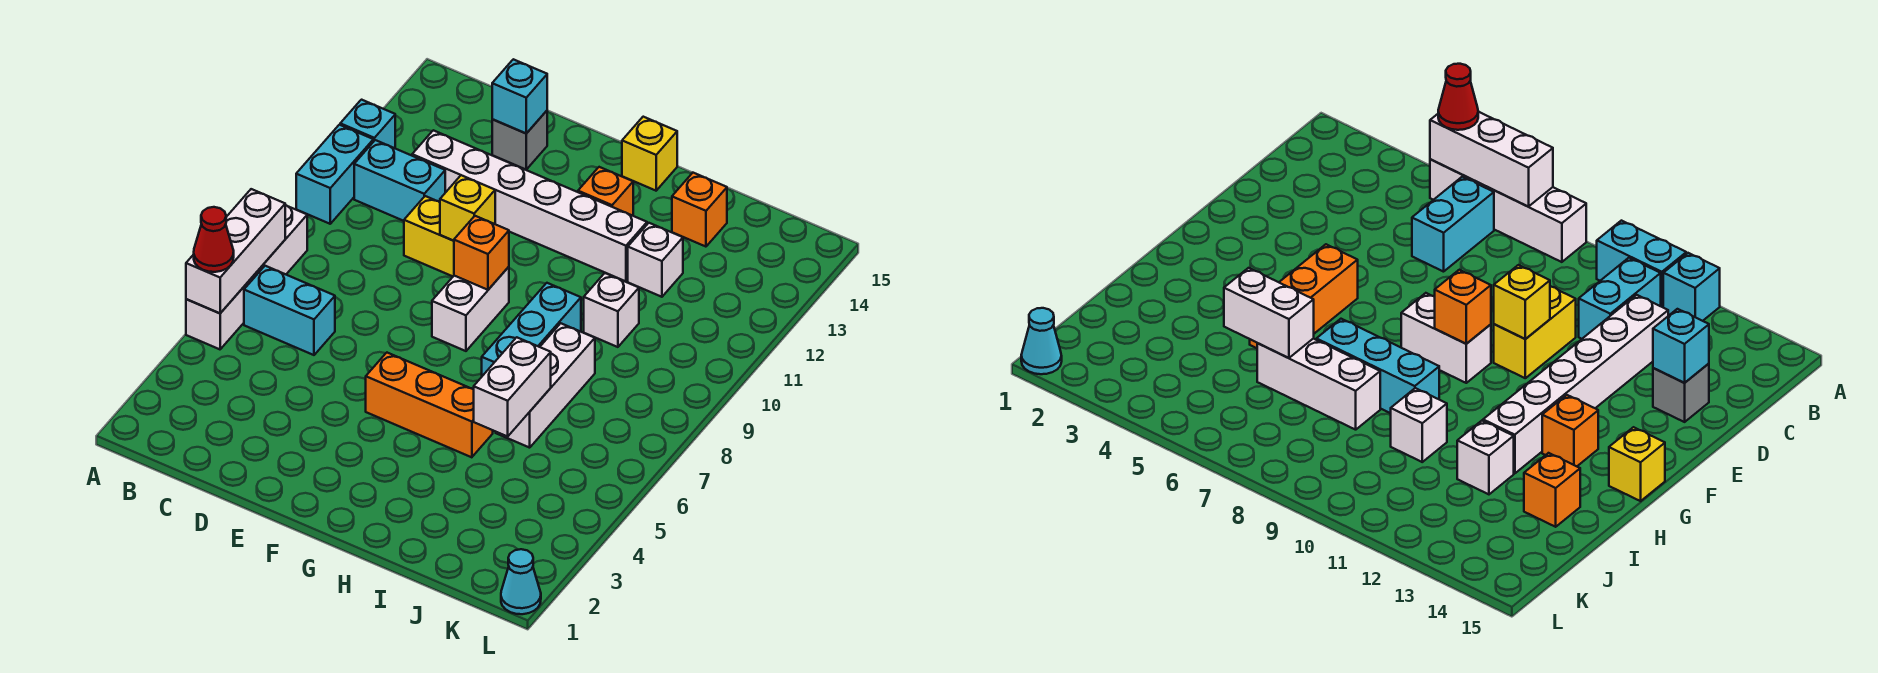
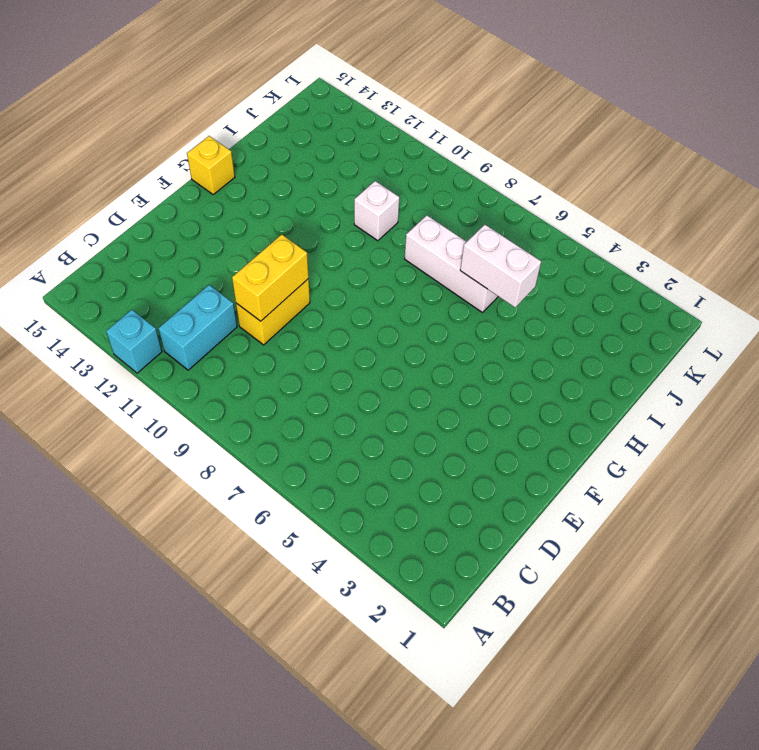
yellow 1x2 brick [232,234,309,321] -> yellow 1x1 brick [440,175,495,241]
none -> white 1x4 brick [186,205,307,349]
none -> cyan 1x2 brick [296,125,373,224]
none -> cyan 1x2 brick [244,266,335,355]

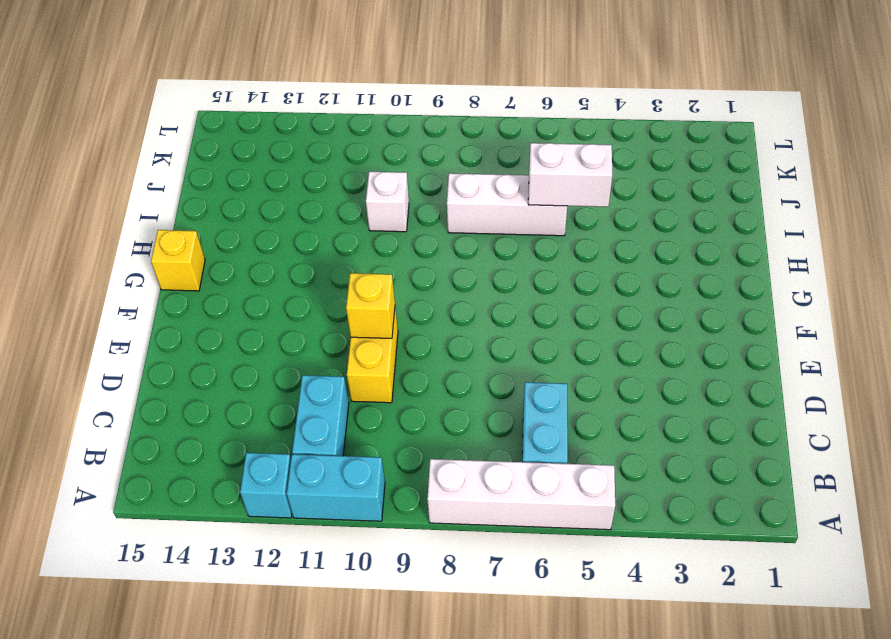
none -> white 1x6 brick [412,130,647,282]
none -> grey 1x1 brick [492,111,547,170]
none -> orange 1x3 brick [366,353,493,457]

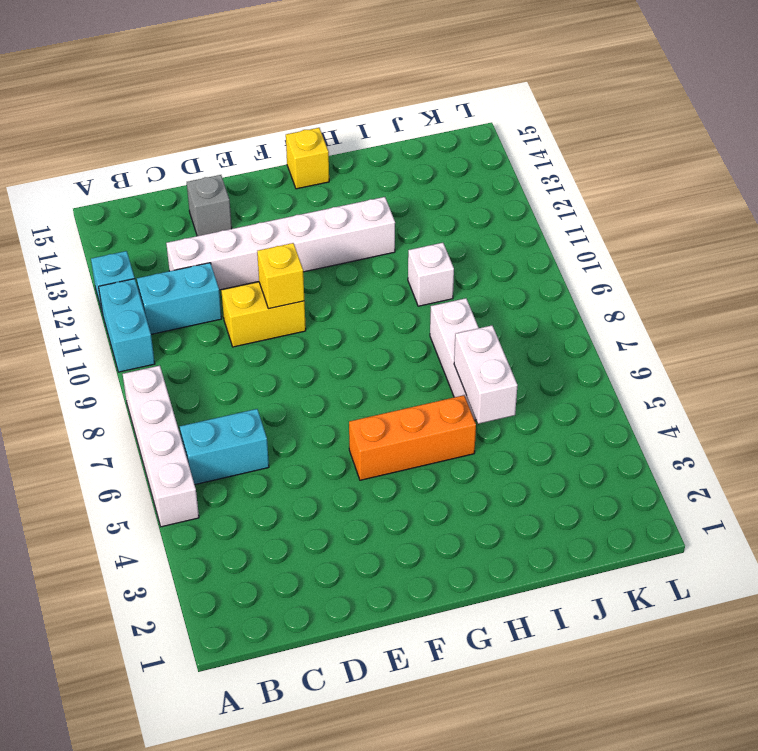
none -> white 1x2 brick [432,267,509,351]
none -> orange 1x1 brick [578,167,633,216]
none -> cyan 1x3 brick [482,283,581,376]

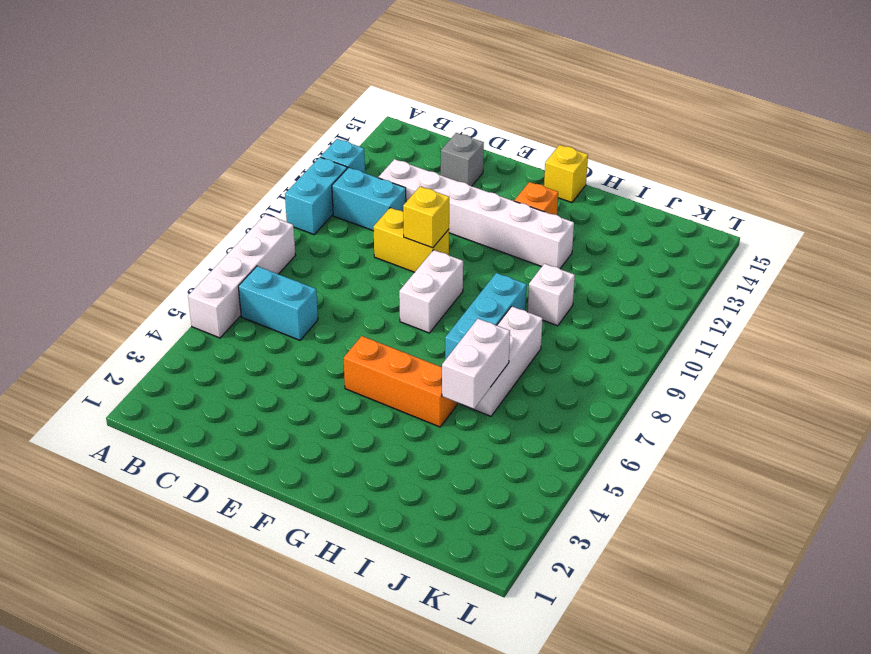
none -> white 1x1 brick [628,223,683,297]
none -> orange 1x1 brick [672,173,727,247]
none -> cyan 1x1 cone [501,549,541,614]

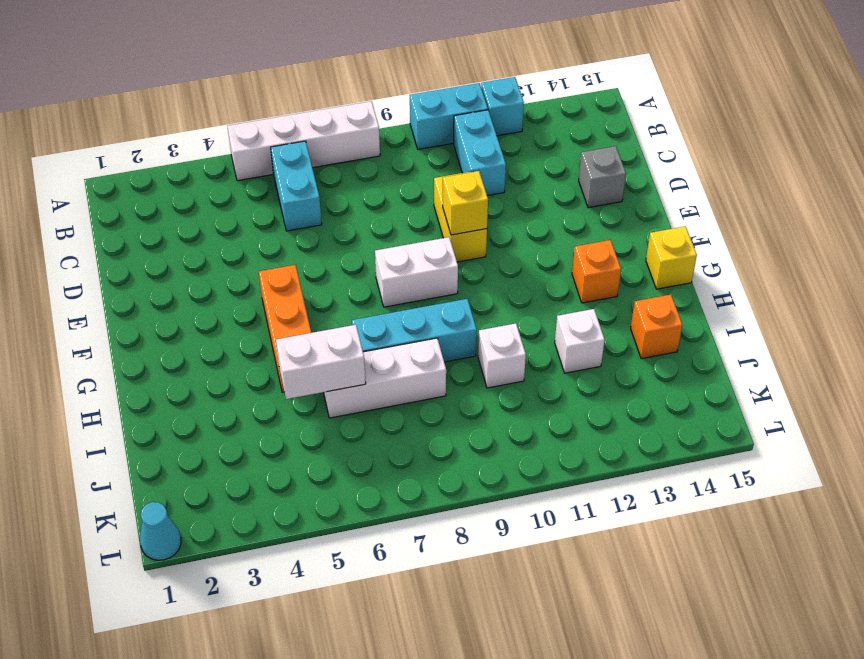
none -> white 1x6 brick [412,130,647,282]
none -> white 1x3 brick [186,189,285,313]
none -> cyan 1x1 brick [492,59,547,133]

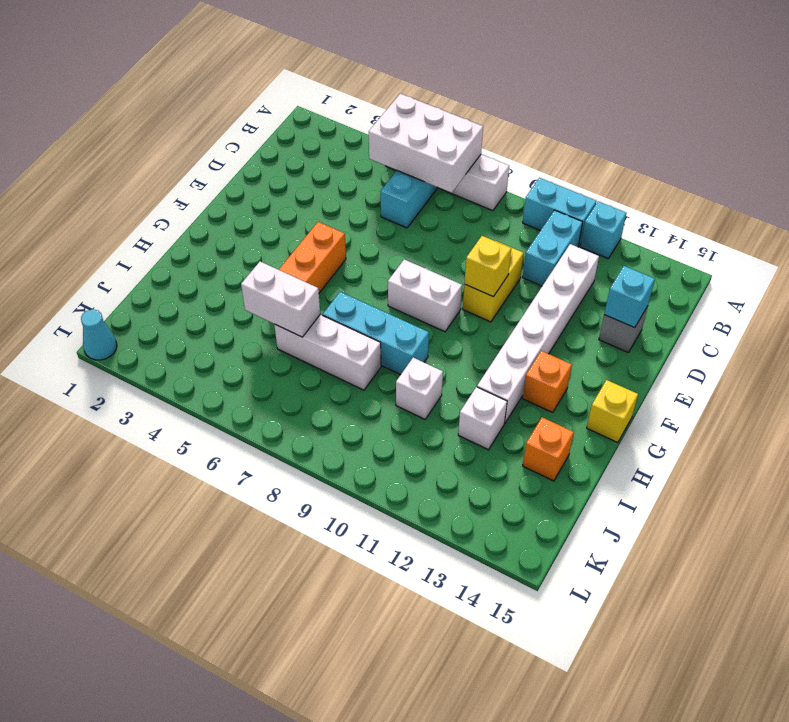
white 2x3 brick [369,94,483,193] -> white 1x3 brick [186,189,285,313]
none -> orange 1x1 brick [454,216,509,290]
none -> red 1x1 cone [194,207,234,272]

